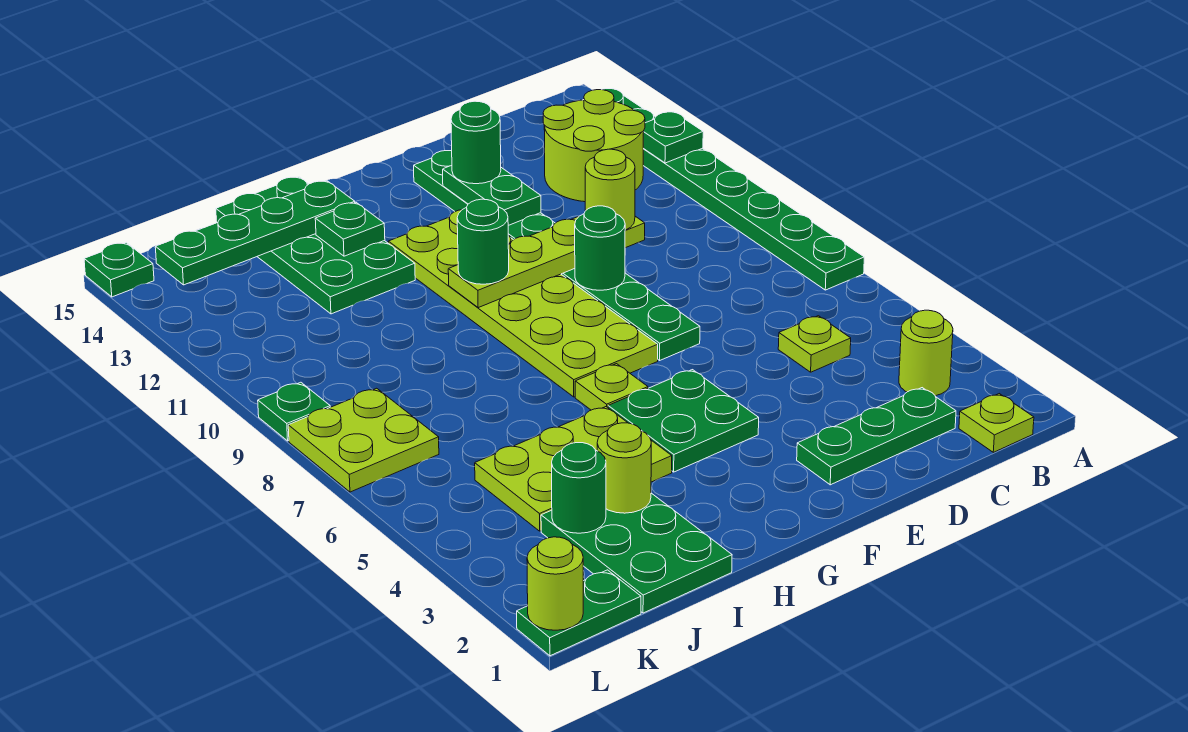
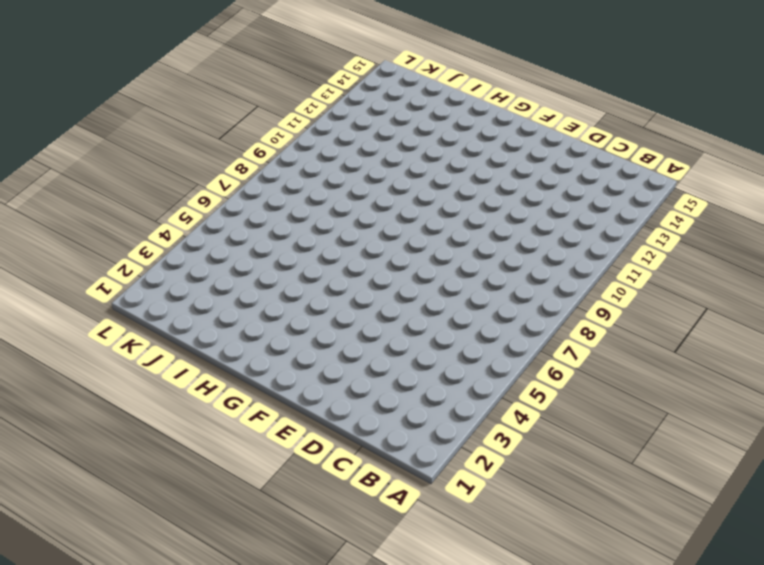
none -> green 1x8 plate [602,89,864,290]
none -> lime 1x1 plate [959,394,1034,452]
none -> lime 1x1 round brick [899,310,953,396]

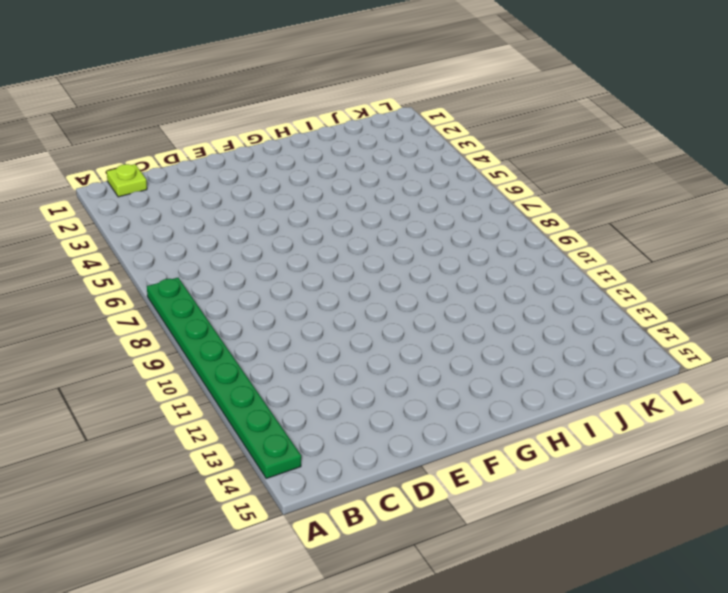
none -> lime 1x1 round brick [899,310,953,396]
none -> lime 2x2 round brick [543,90,645,202]
none -> green 1x3 plate [797,388,956,485]

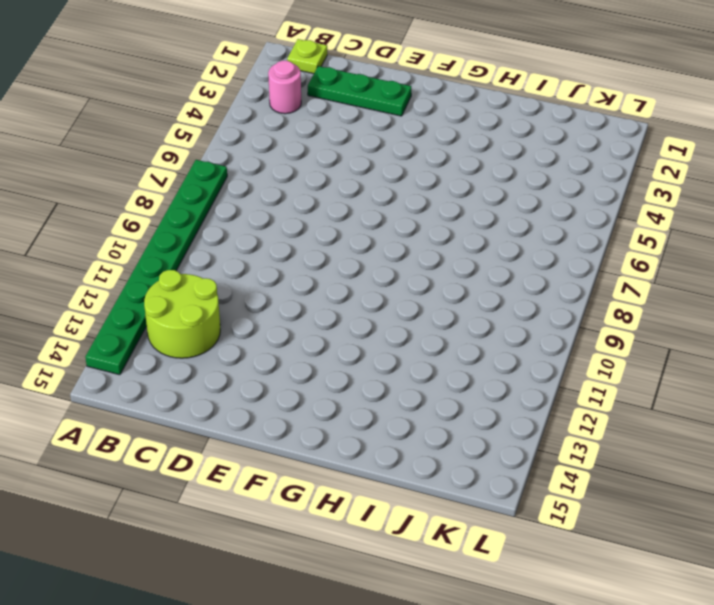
pink 1x1 round brick [268,61,301,114] -> lime 1x1 round brick [899,310,953,396]
none -> lime 1x1 plate [778,316,851,372]
none -> green 1x8 plate [414,151,700,360]
none -> green 2x2 plate [608,370,759,472]

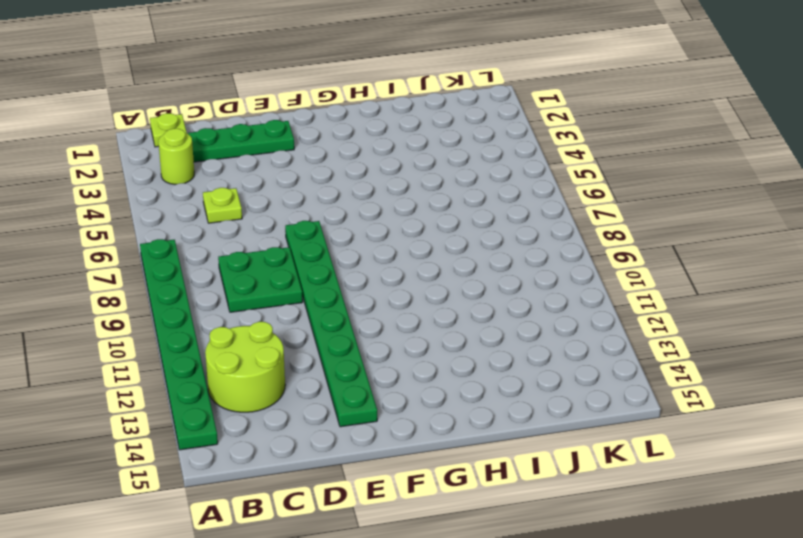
green 2x2 plate [218,247,303,312] -> green 2x2 plate moved to [608,370,759,472]
none -> lime 2x6 plate [388,210,658,397]
none -> lime 1x1 plate [575,364,648,410]
none -> lime 2x3 plate [475,407,672,531]

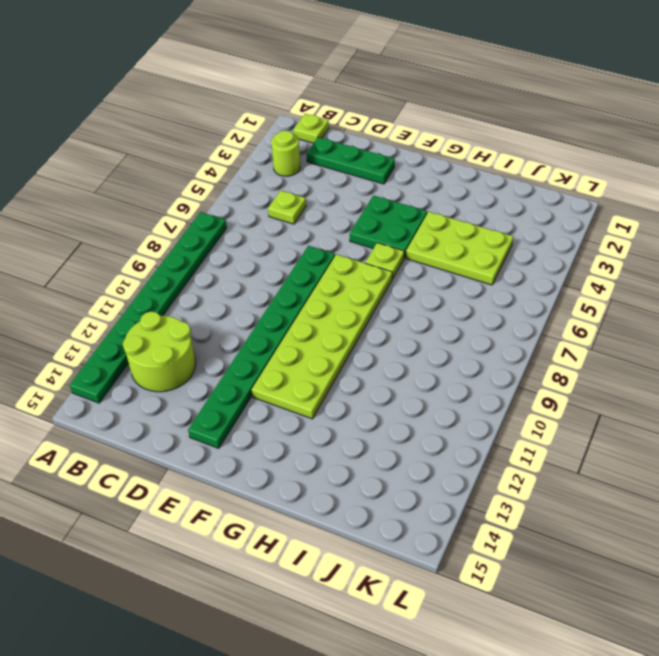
none -> green 2x4 plate [216,177,415,314]
none -> green 2x3 plate [541,493,732,613]
none -> green 1x2 plate [517,570,641,656]

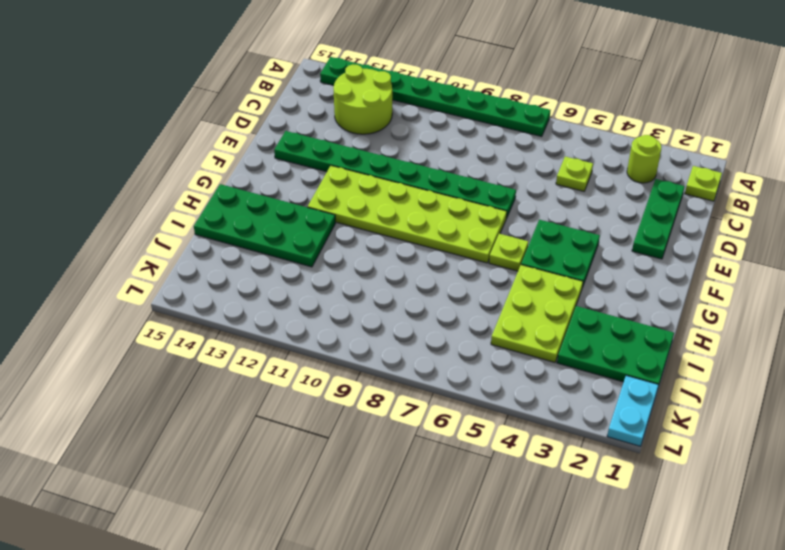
cyan 1x2 plate [607,376,659,446] -> green 1x2 plate [517,570,641,656]
none -> lime 2x2 plate [288,388,439,492]
none -> green 1x1 plate [258,382,330,441]
none -> green 1x1 plate [84,242,154,297]

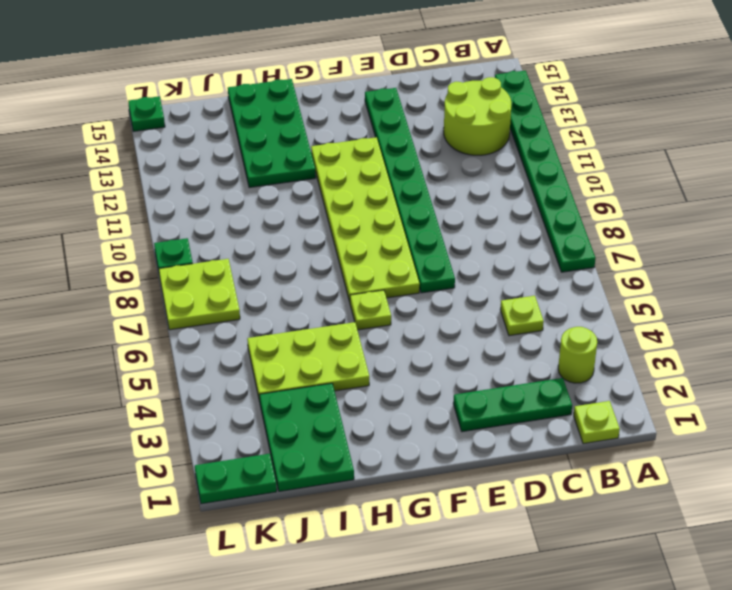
none -> green 2x2 plate [608,370,759,472]
none -> green 1x1 plate [643,112,703,163]
none -> lime 1x4 plate [448,216,645,308]

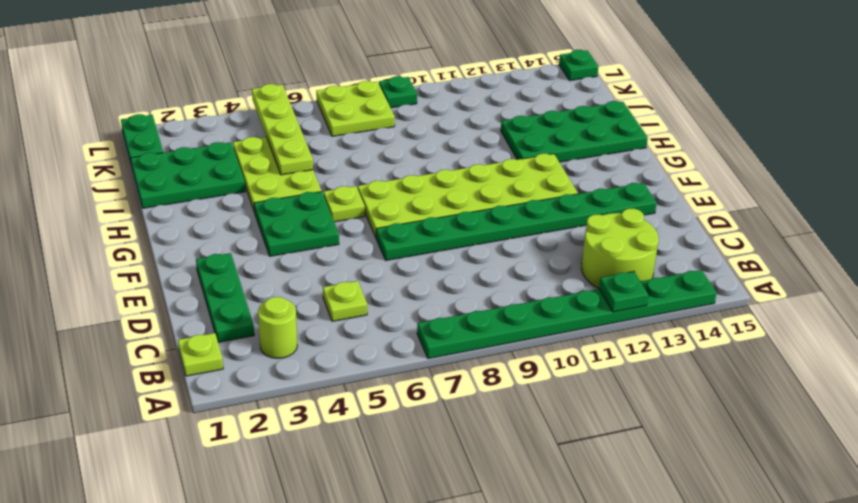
lime 1x4 plate [252,84,313,175] -> lime 1x4 plate moved to [448,216,645,308]
none -> green 1x1 round brick [575,206,625,290]
none -> green 1x2 plate [443,165,541,225]
none -> green 1x1 plate [315,203,385,256]

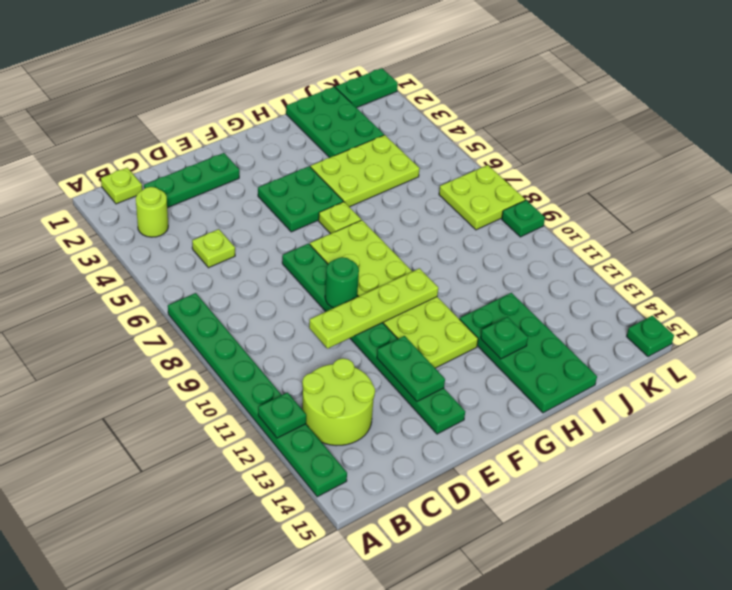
none -> green 1x4 plate [155,181,355,285]
none -> lime 1x1 round brick [597,423,651,513]
none -> green 1x1 round brick [552,443,606,533]

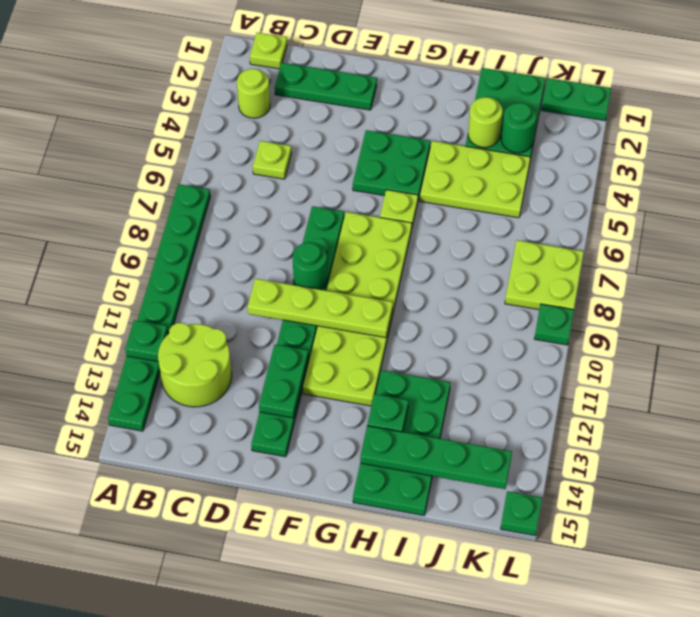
none -> lime 1x1 round brick [527,537,583,630]
none -> lime 1x1 round brick [585,149,635,230]
none -> green 1x1 round brick [451,101,501,184]

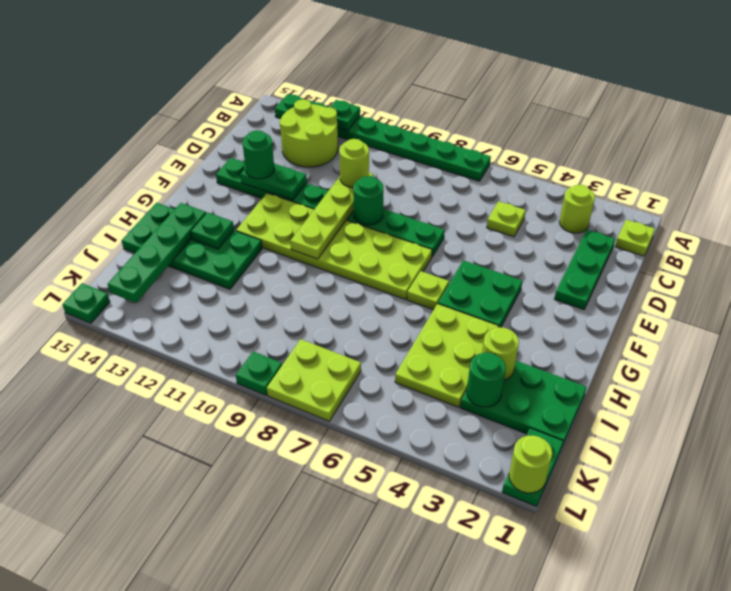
none -> green 1x1 round brick [457,199,509,284]

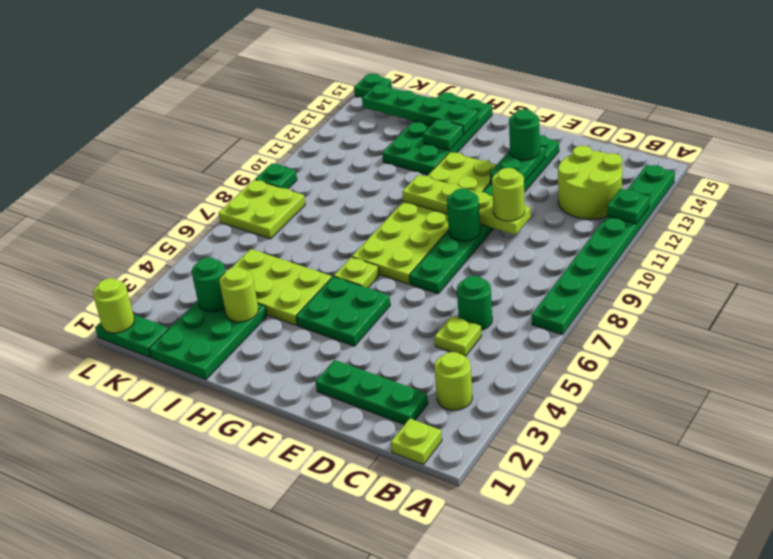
green 1x1 round brick [457,276,492,330] -> green 1x1 round brick moved to [457,199,509,284]

